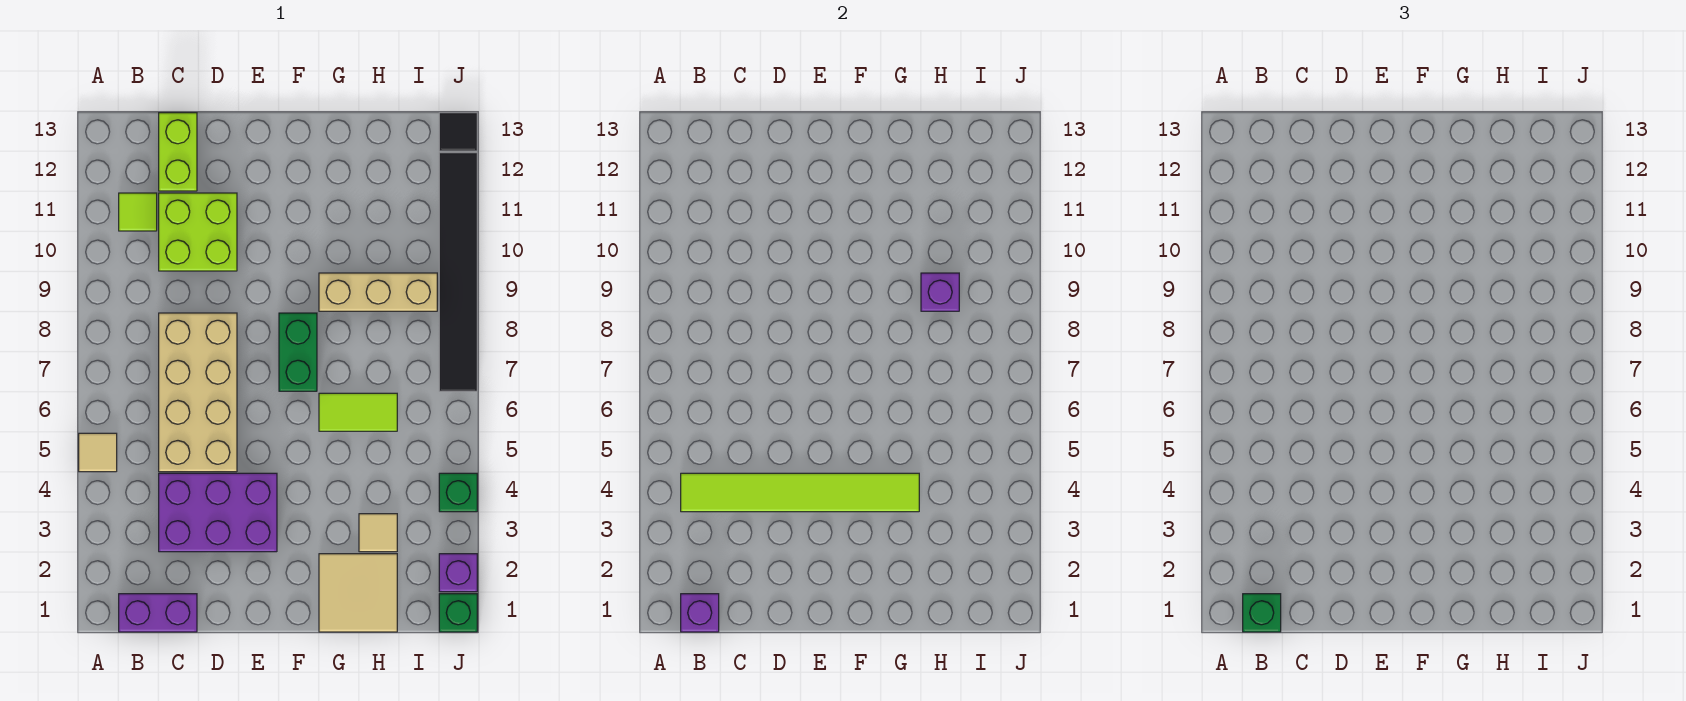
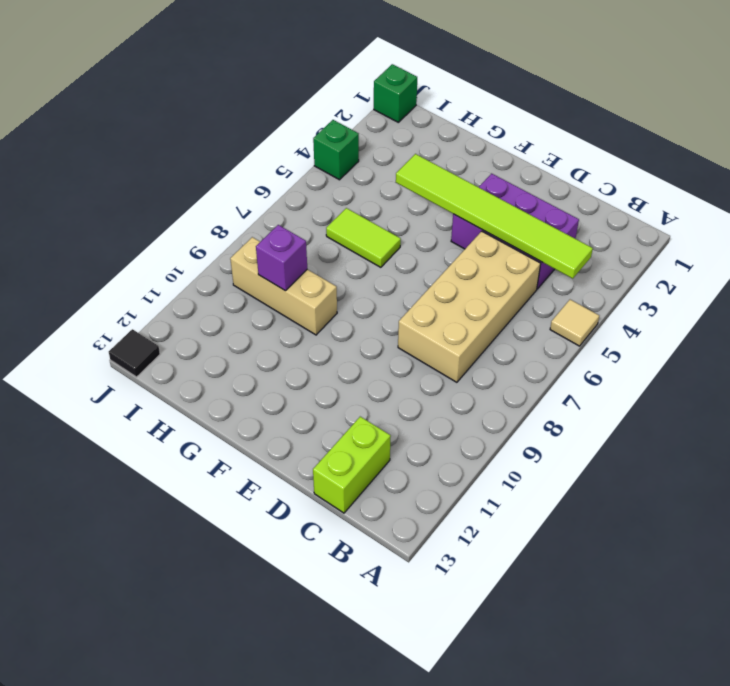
none -> purple 1x2 brick [119,594,197,632]
none -> lime 1x1 tile [119,193,157,231]
none -> lime 2x2 brick [159,193,237,271]

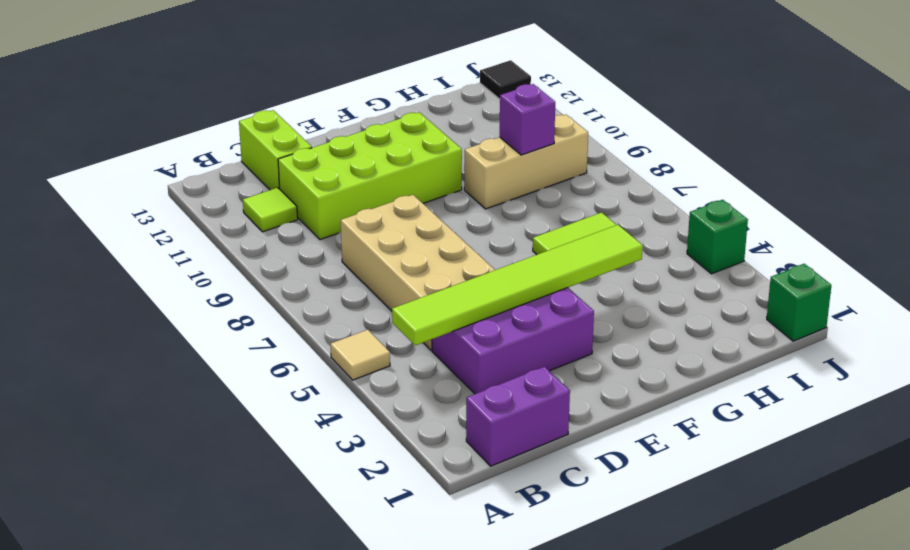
lime 2x4 brick [278,112,462,240] -> lime 2x2 brick [159,193,237,271]
none -> green 1x2 brick [279,313,317,391]
none -> tan 2x2 tile [319,554,397,632]
none -> tan 1x1 tile [359,514,397,552]

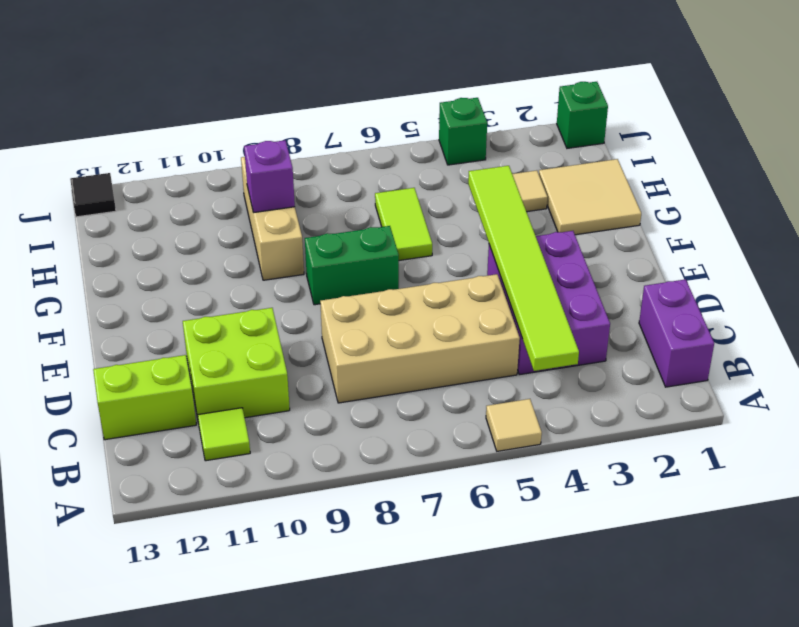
none -> purple 1x1 brick [439,554,477,592]
none -> black 1x6 tile [439,153,477,391]
none -> purple 1x1 brick [681,594,719,632]

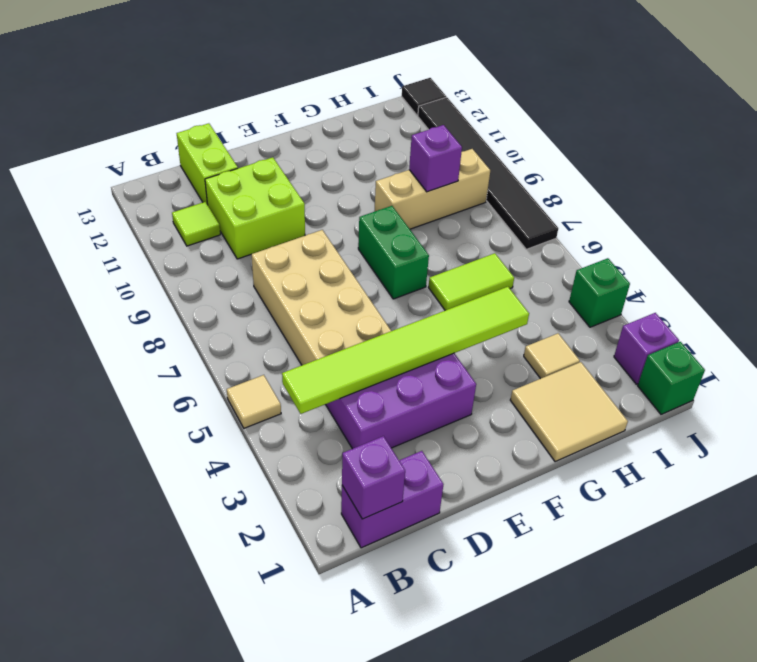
none -> green 1x1 brick [1243,594,1281,632]

